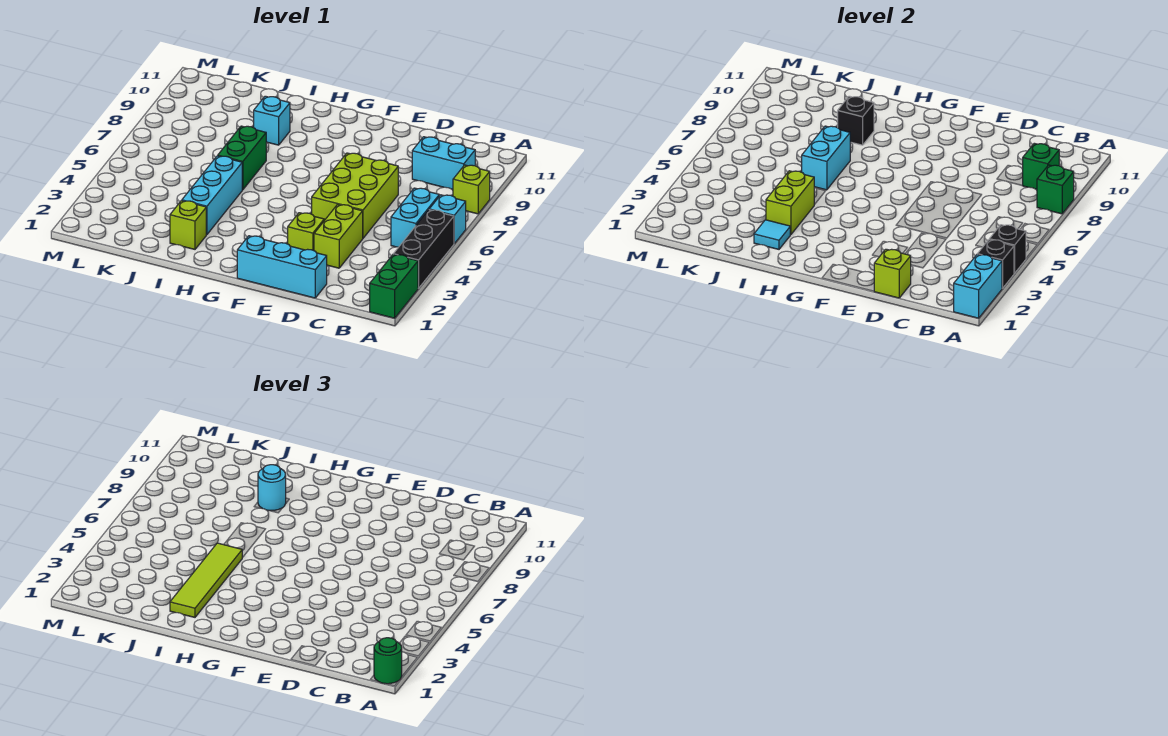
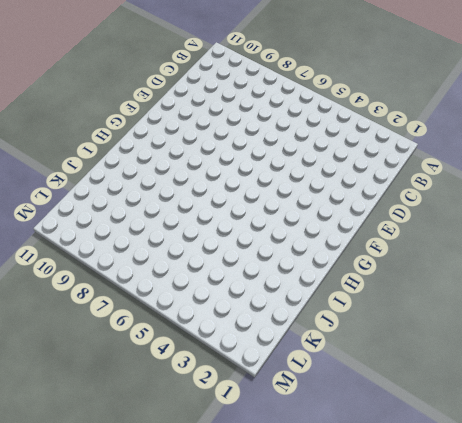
none -> green 1x2 brick [370,255,418,318]
none -> black 1x3 brick [393,210,454,288]
none -> cyan 1x1 brick [429,195,466,243]

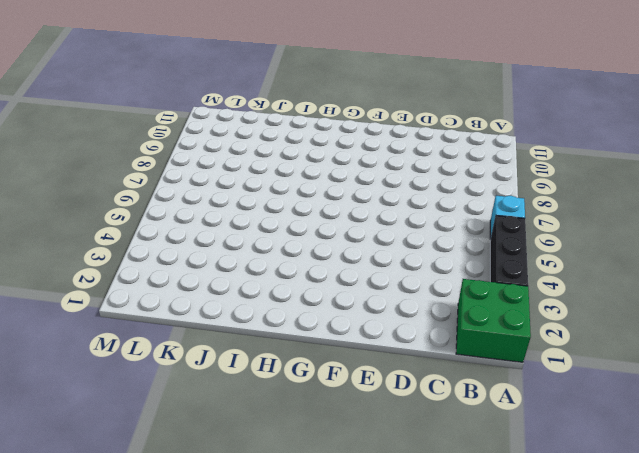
green 2x2 brick [456,279,531,362] -> green 1x2 brick [370,255,418,318]
none -> lime 1x1 brick [453,165,490,214]
none -> cyan 1x2 brick [391,188,439,247]
none -> cyan 1x2 brick [412,137,475,190]

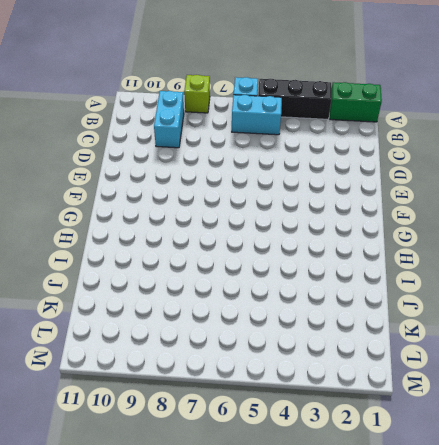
none -> cyan 1x3 brick [237,236,327,298]
none -> lime 1x2 brick [314,205,363,268]
none -> lime 2x3 brick [312,153,398,238]

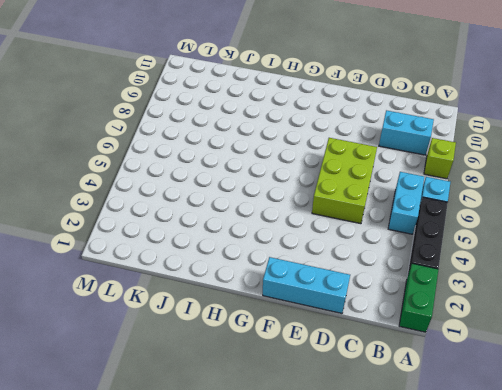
none -> lime 1x2 brick [314,205,363,268]
none -> lime 1x1 brick [288,213,324,251]
none -> lime 1x1 brick [170,201,206,249]

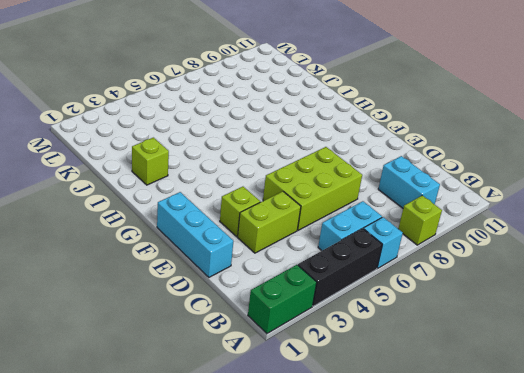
none -> cyan 1x3 brick [182,156,242,235]
none -> green 1x2 brick [218,126,266,190]
none -> cyan 1x1 brick [254,96,290,145]

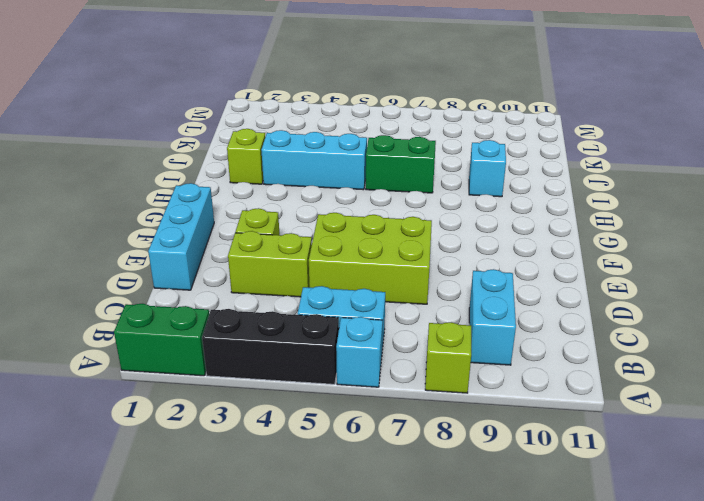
none -> cyan 1x2 brick [954,255,1002,318]
none -> black 1x1 brick [977,240,1014,288]
none -> black 1x1 brick [989,225,1026,274]

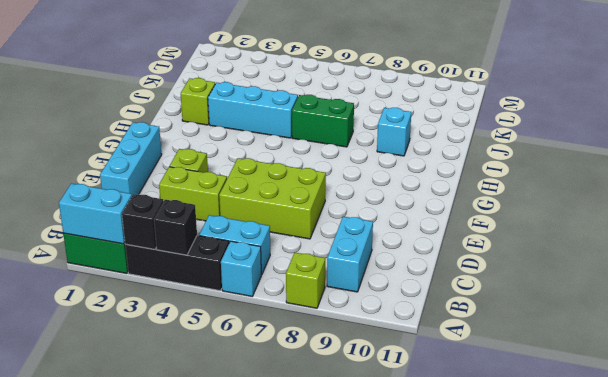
none -> green 1x1 brick [1037,165,1074,214]
none -> green 1x1 brick [1022,143,1059,190]
none -> lime 1x1 brick [874,249,911,298]

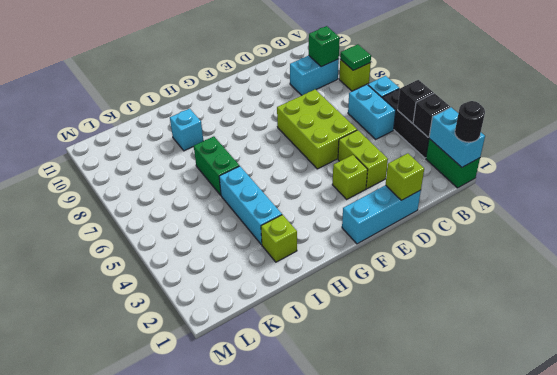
black 1x1 round brick [455,101,485,142] -> green 1x1 round brick [374,638,402,684]
green 1x1 tile [340,44,371,70] -> green 1x1 brick [1037,165,1074,214]
none -> cyan 1x1 tile [754,220,790,249]
none -> lime 1x2 brick [766,171,814,235]
none -> cyan 1x2 brick [802,126,850,190]

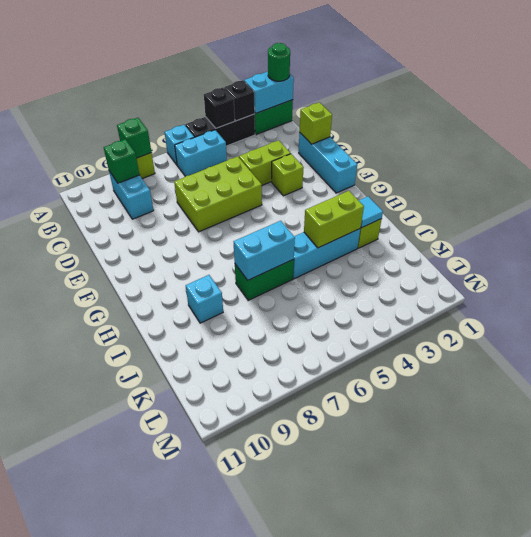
none -> black 1x1 brick [838,96,874,145]
none -> lime 1x4 tile [170,543,242,617]
none -> cyan 1x1 round brick [258,465,286,510]

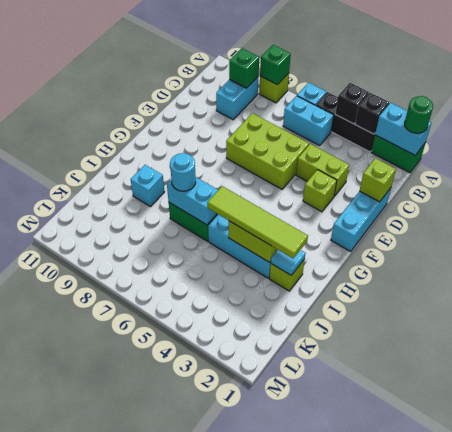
cyan 1x1 round brick [170,153,196,191] -> cyan 1x1 round brick moved to [258,465,286,510]
none -> black 1x1 brick [838,96,874,145]

